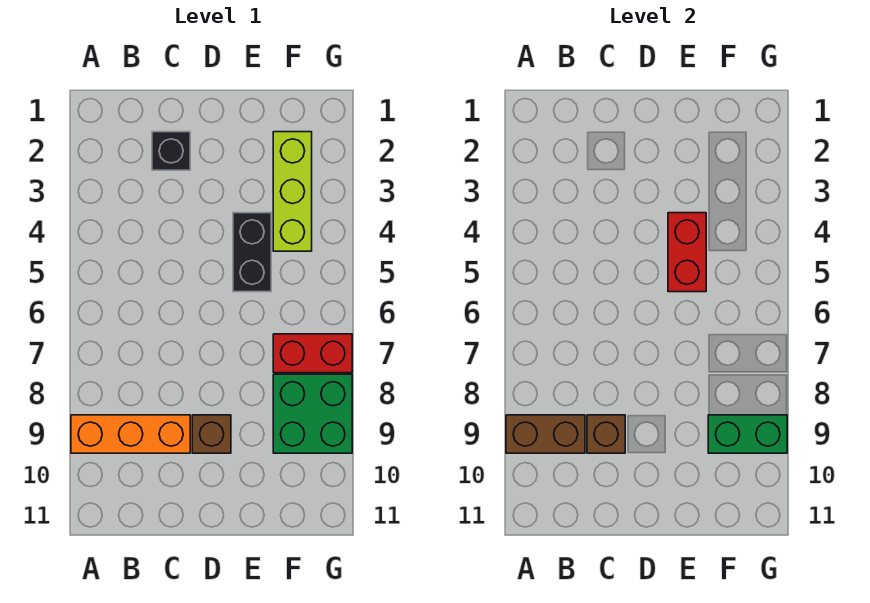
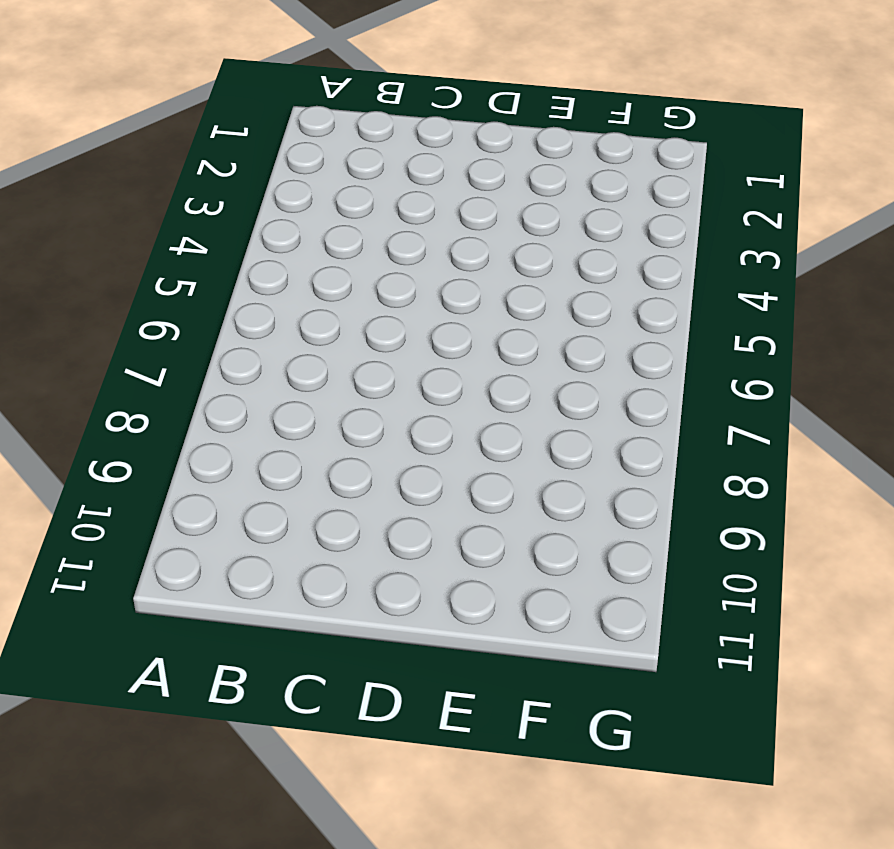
none -> orange 1x3 brick [71,415,190,453]
none -> black 1x1 brick [152,132,190,170]

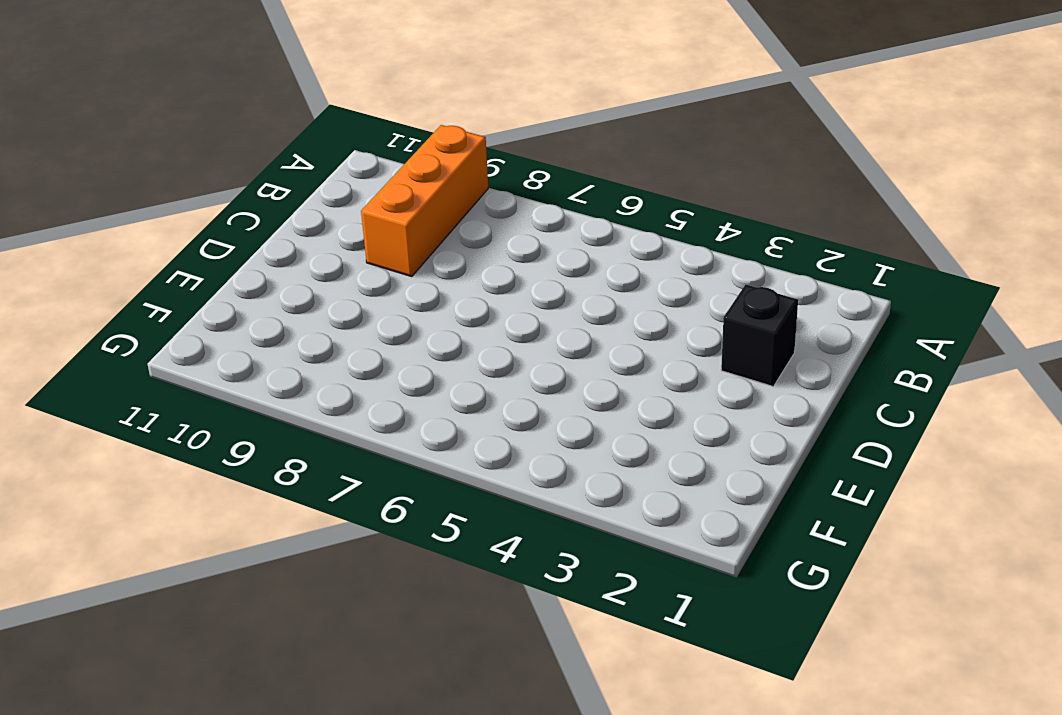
none -> brown 1x1 brick [192,415,231,453]
none -> black 1x2 brick [233,213,271,292]

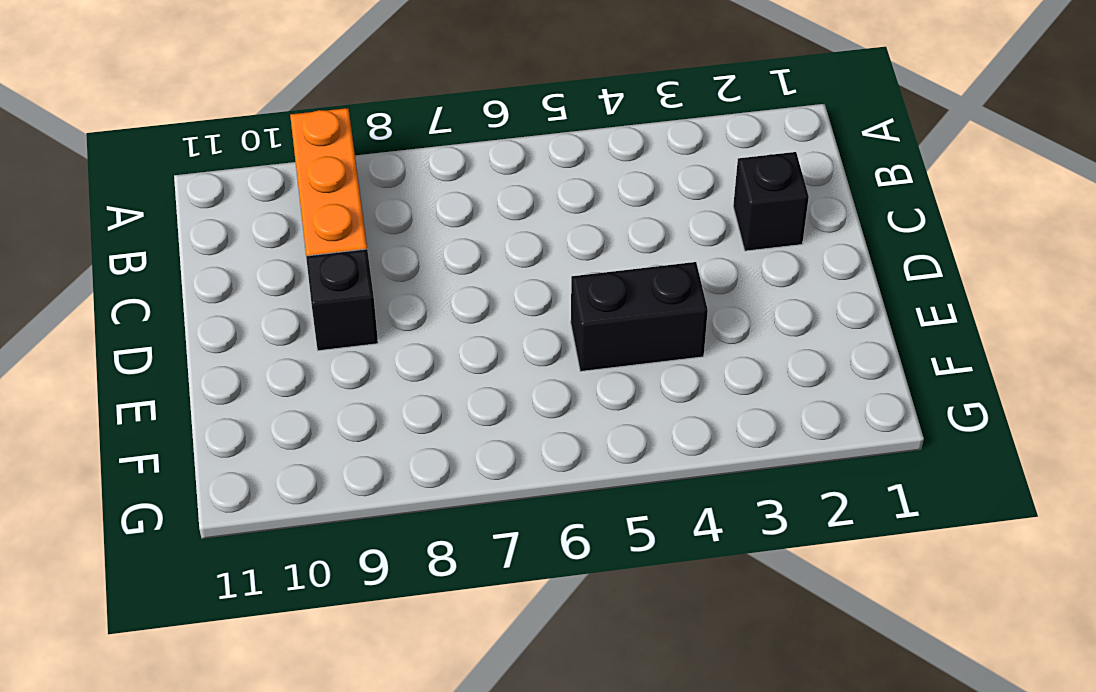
black 1x1 brick [306,249,378,351] -> brown 1x1 brick [192,415,231,453]
none -> lime 1x3 brick [273,132,312,251]
none -> red 1x2 brick [273,334,352,373]

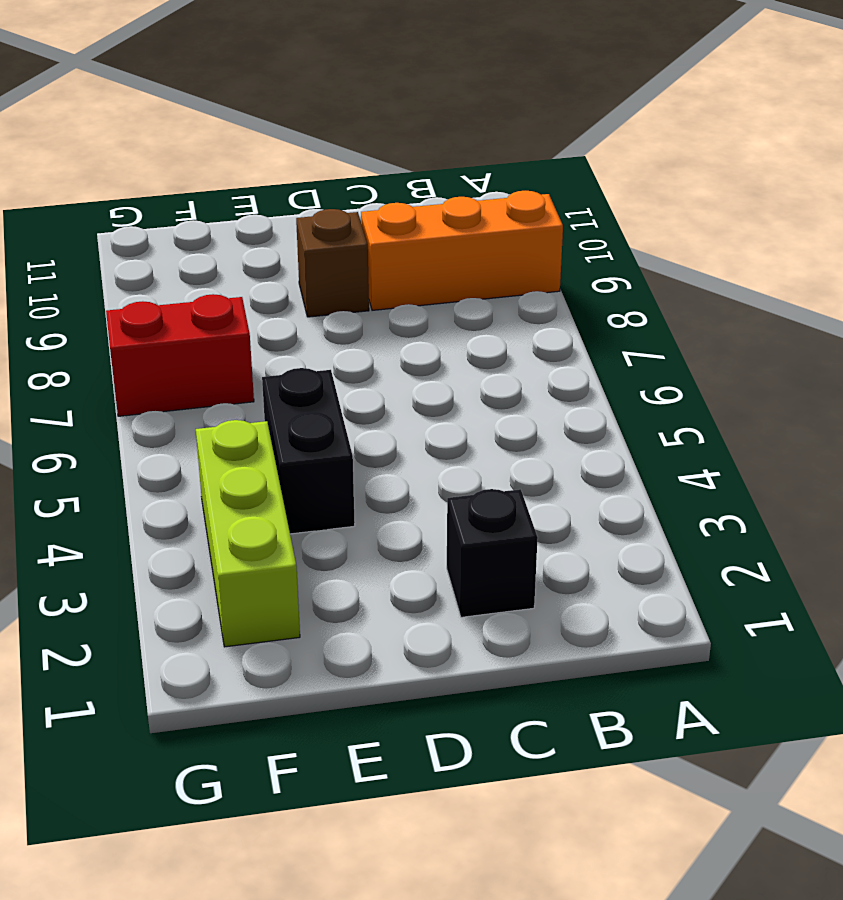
none -> green 2x2 brick [273,374,352,453]
none -> brown 1x2 brick [506,415,585,453]

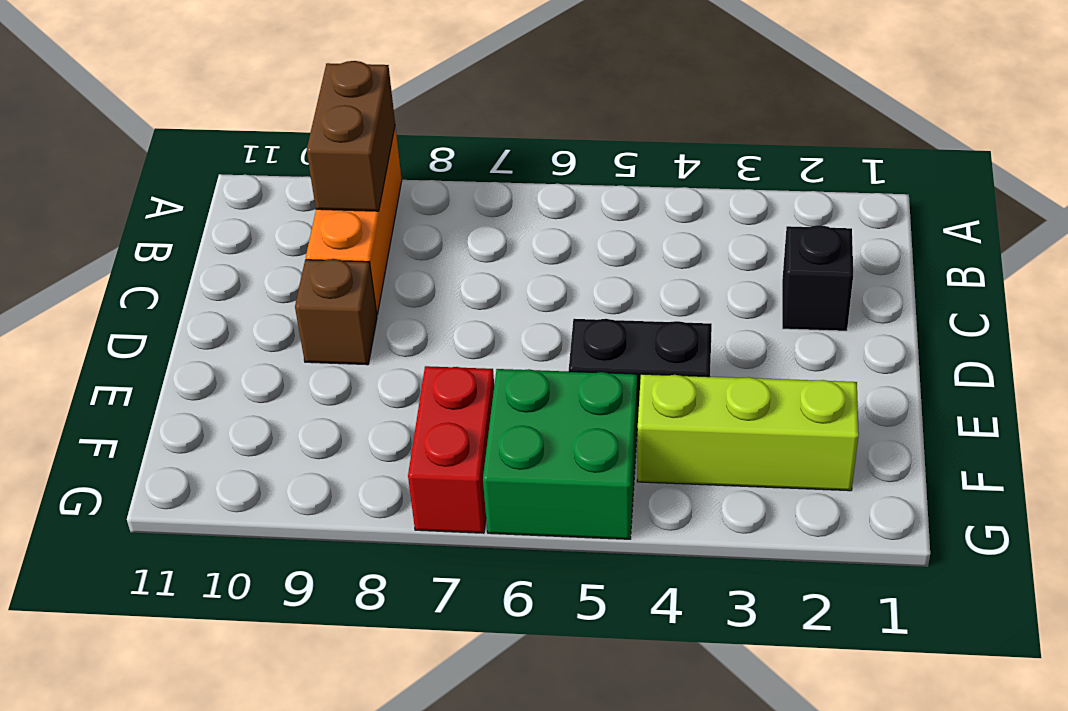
green 2x2 brick [483,369,637,539] -> green 2x2 brick moved to [273,374,352,453]
none -> brown 1x1 brick [587,415,625,453]
none -> red 1x2 brick [668,213,706,292]

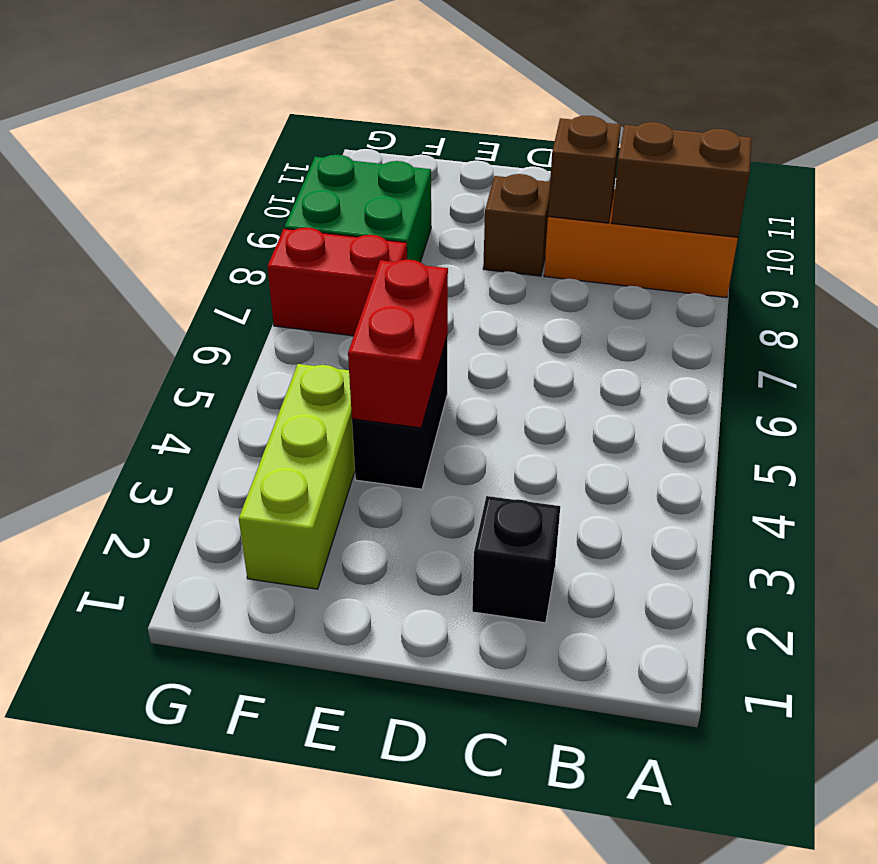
none -> green 1x2 brick [708,415,787,453]

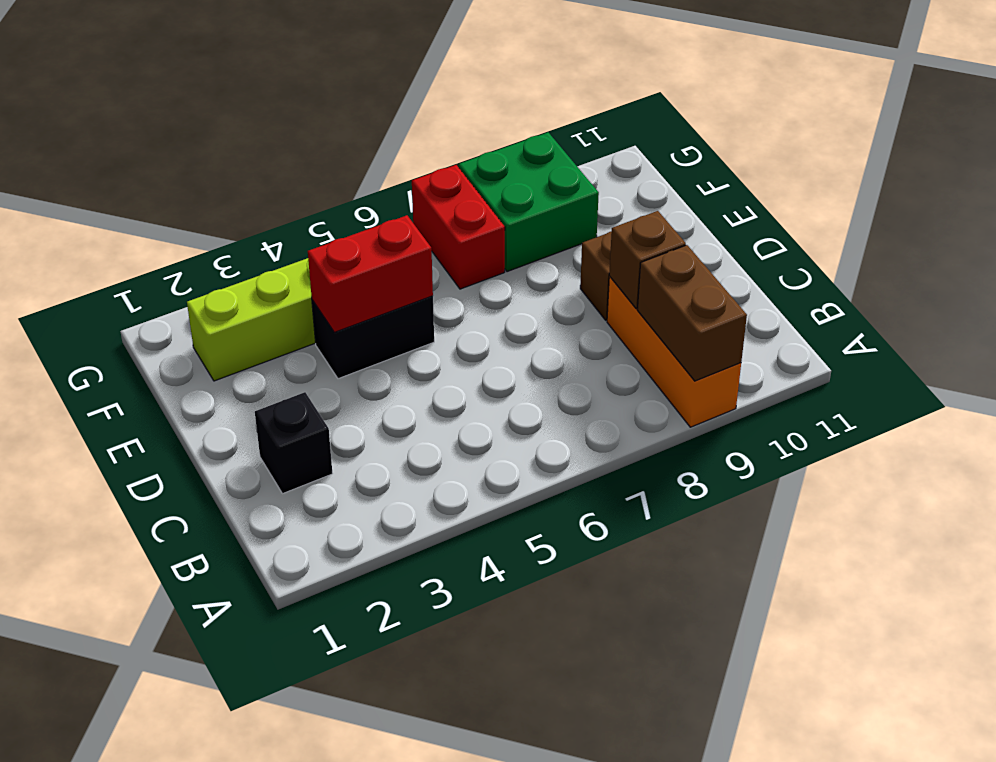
none -> green 1x2 brick [708,415,787,453]

